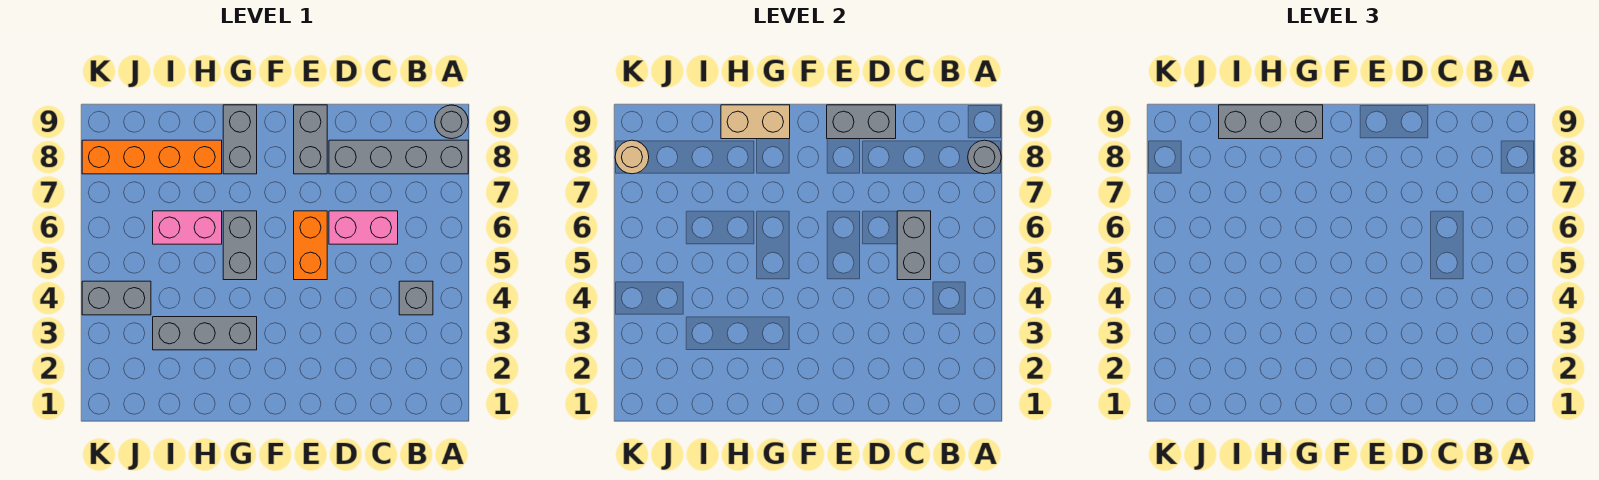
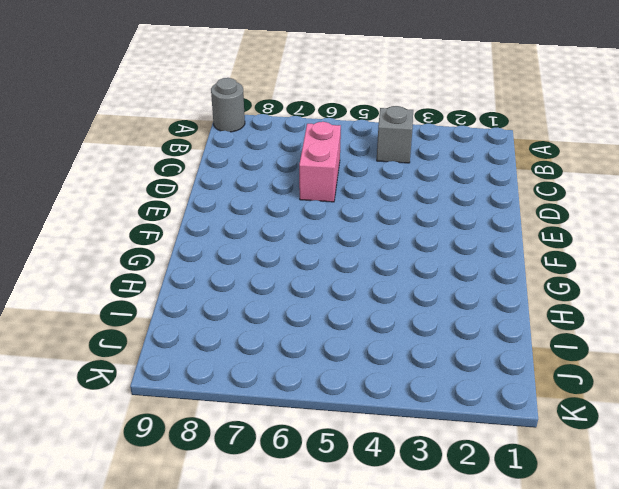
none -> grey 1x4 brick [329,140,468,174]
none -> orange 1x2 brick [294,211,327,280]
none -> grey 1x2 brick [294,105,327,174]

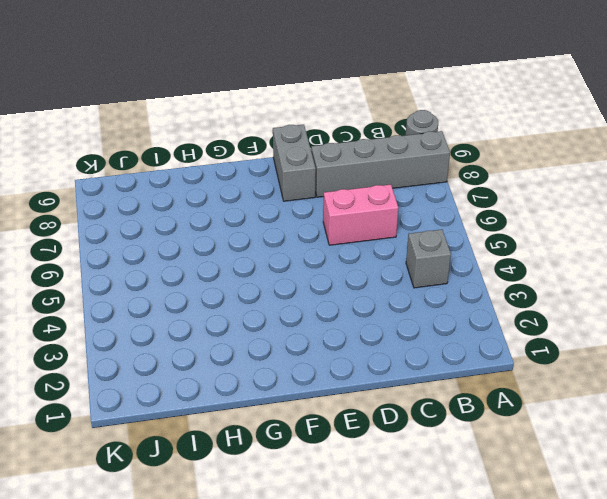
none -> orange 1x2 brick [294,211,327,280]
none -> grey 1x3 brick [153,317,257,350]
none -> grey 1x2 brick [223,211,257,280]

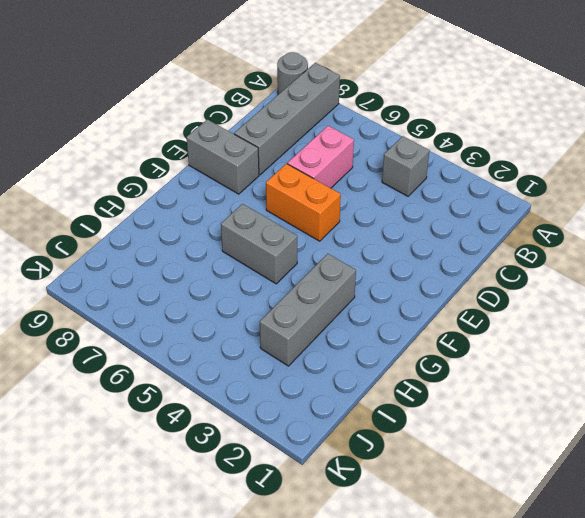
none -> grey 1x2 brick [223,105,257,174]
none -> pink 1x2 brick [153,211,222,244]
none -> orange 1x4 brick [82,140,222,174]

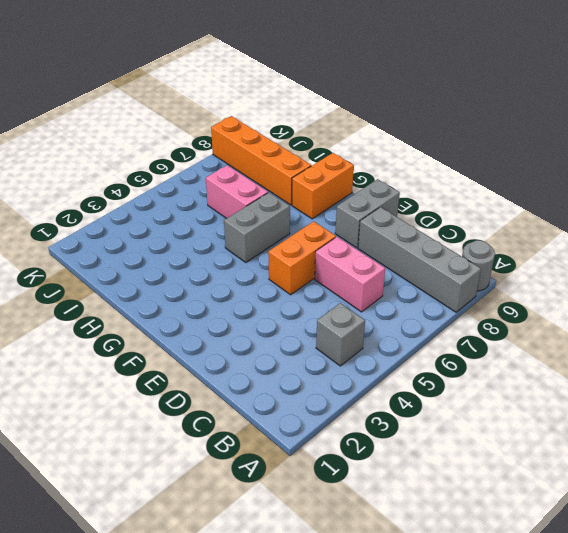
orange 1x2 brick [292,153,354,219] -> grey 1x2 brick [223,105,257,174]
none -> grey 1x3 brick [153,317,257,350]
none -> grey 1x2 brick [82,281,151,315]
none -> grey 1x1 round brick [968,140,1001,174]

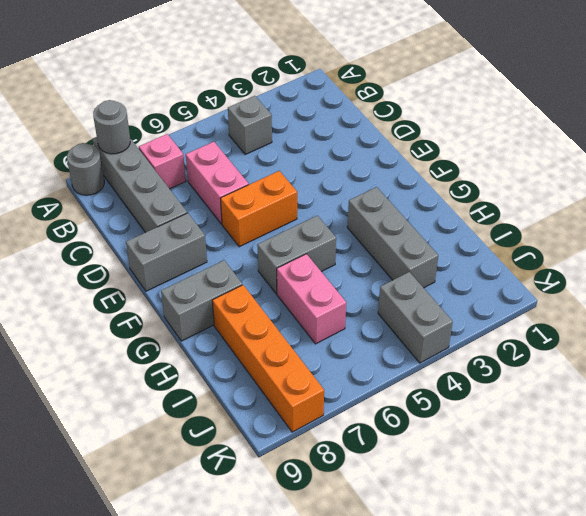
pink 1x1 brick [139,134,186,189] -> none
none -> grey 1x2 brick [897,211,931,280]
none -> grey 1x2 brick [827,105,896,139]
none -> tan 1x2 brick [721,105,790,139]

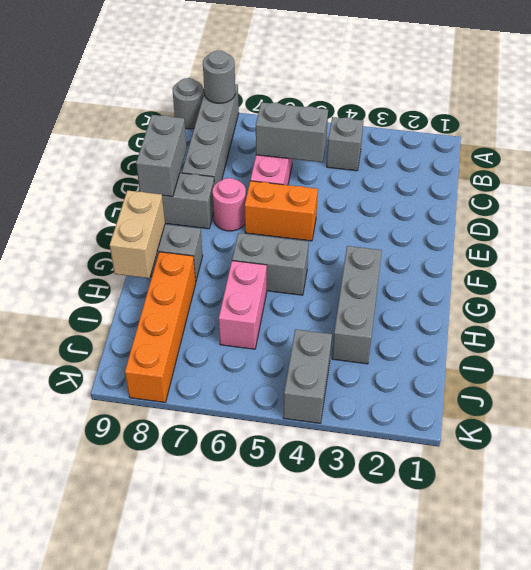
pink 1x1 round brick [212,178,246,231] -> none
none -> tan 1x1 round brick [615,140,649,174]
none -> grey 1x3 brick [1219,105,1323,139]

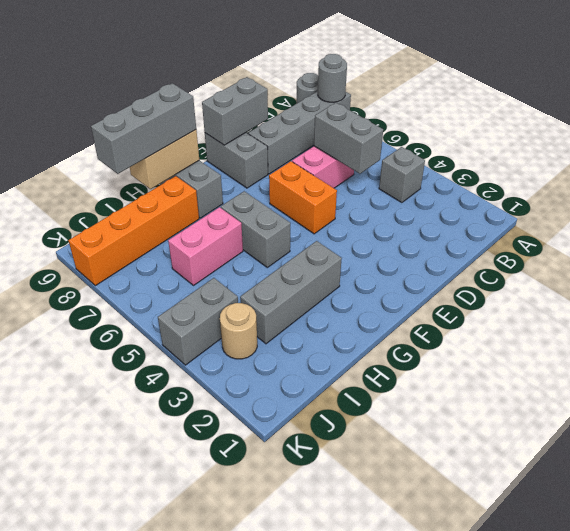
tan 1x1 round brick [220,303,257,359] -> tan 1x1 round brick moved to [615,140,649,174]

